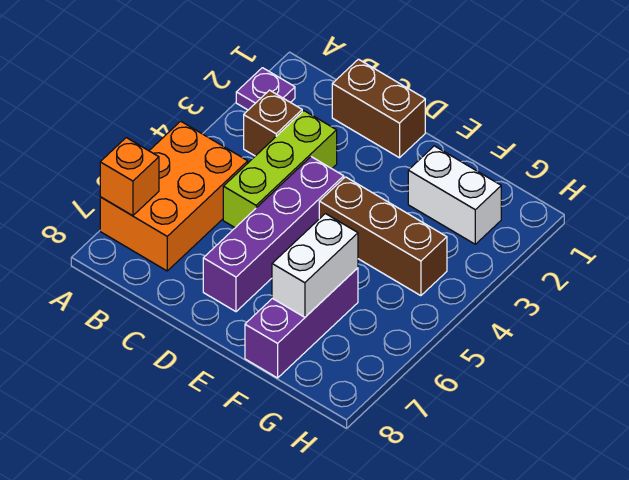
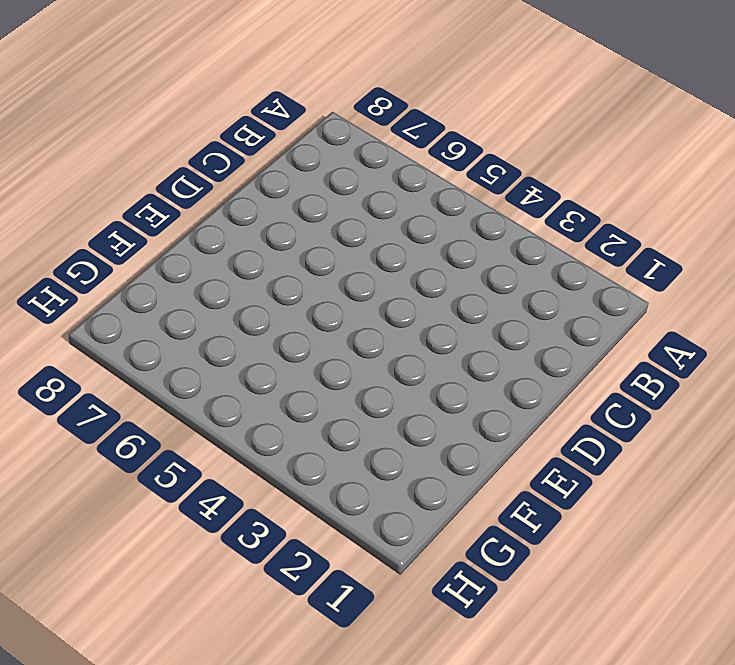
none -> purple 1x1 plate [236,68,295,110]
none -> orange 2x3 brick [100,121,248,271]

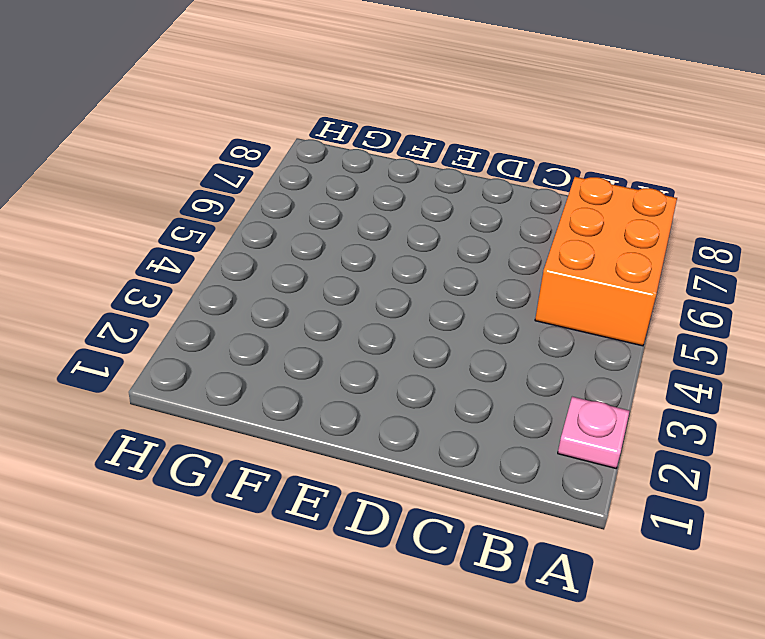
pink 1x1 plate [558,397,630,468] -> purple 1x1 plate [236,68,295,110]
none -> brown 1x1 brick [244,90,302,156]
none -> brown 1x2 brick [332,59,425,158]

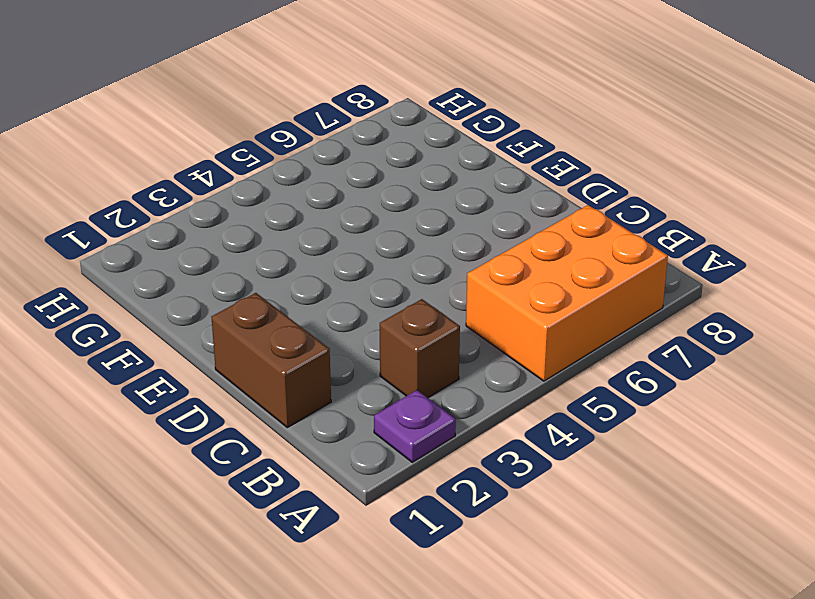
none -> lime 1x3 brick [223,111,337,228]
none -> purple 1x4 brick [203,157,344,312]

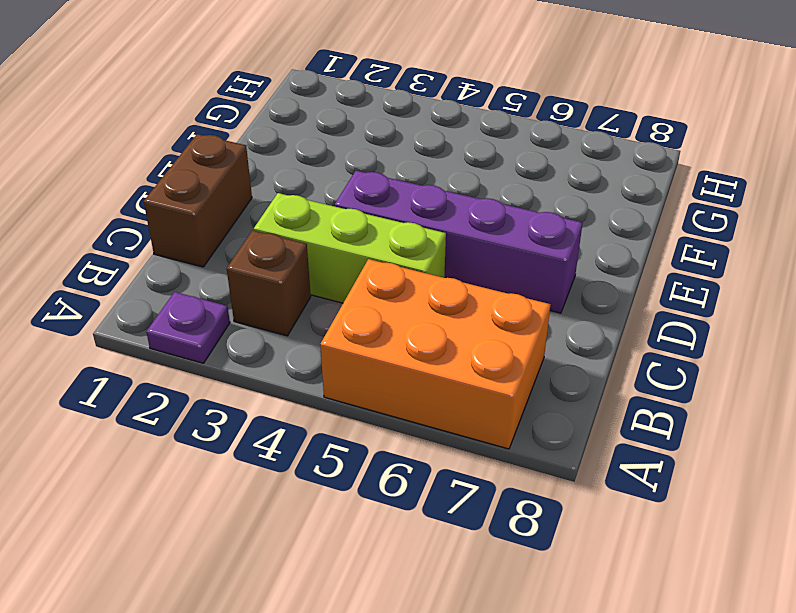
none -> brown 1x3 brick [319,177,447,296]
none -> white 1x2 brick [408,146,501,244]

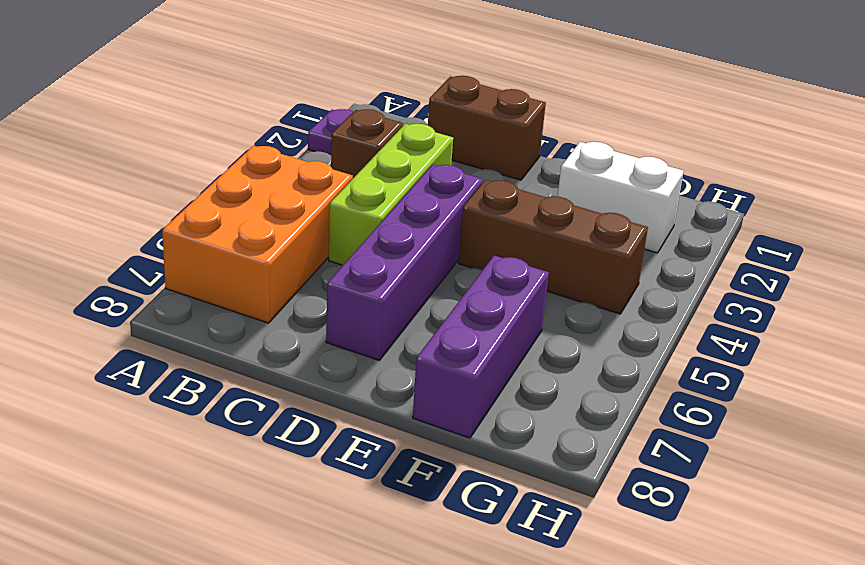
none -> orange 1x1 brick [100,138,159,216]
none -> white 1x2 brick [272,214,358,317]

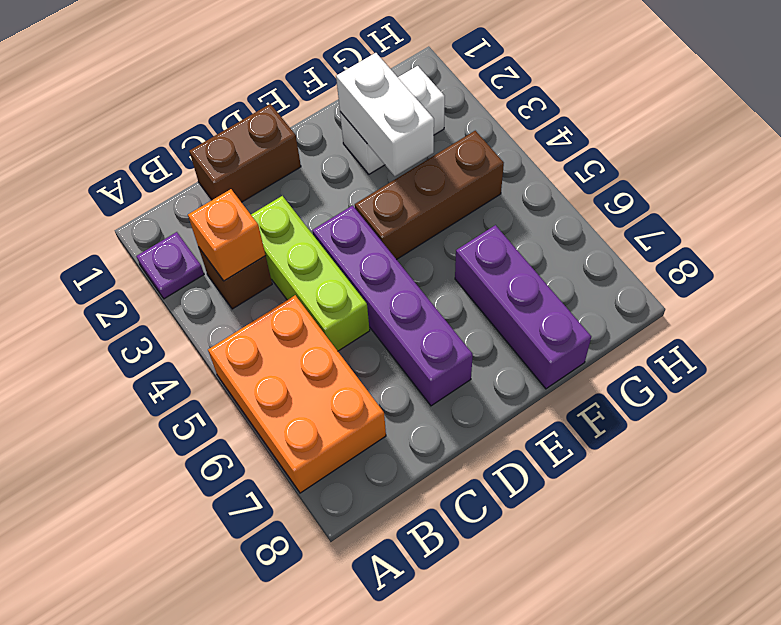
orange 1x1 brick [188,189,266,281] -> orange 1x1 brick moved to [100,138,159,216]
white 1x2 brick [336,53,434,176] -> white 1x2 brick moved to [272,214,358,317]

